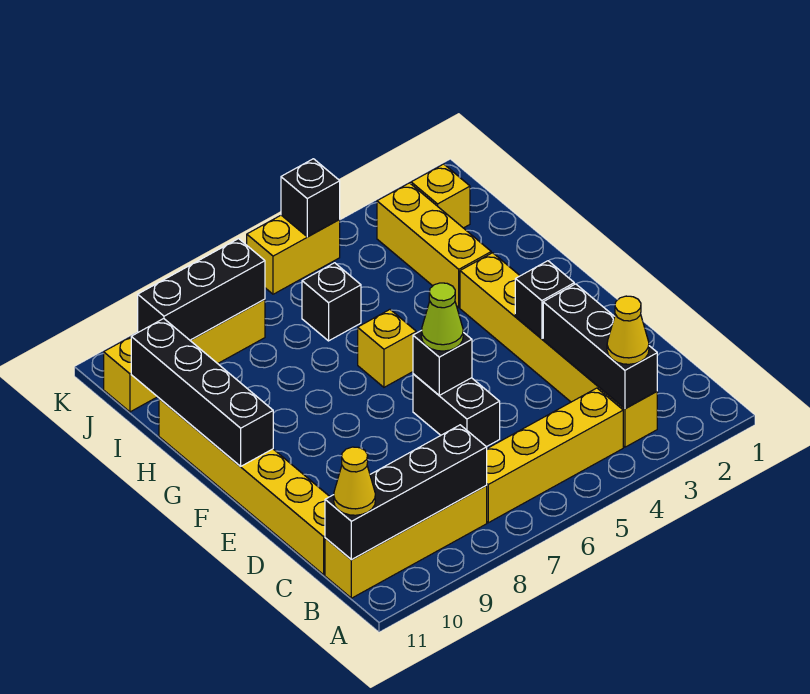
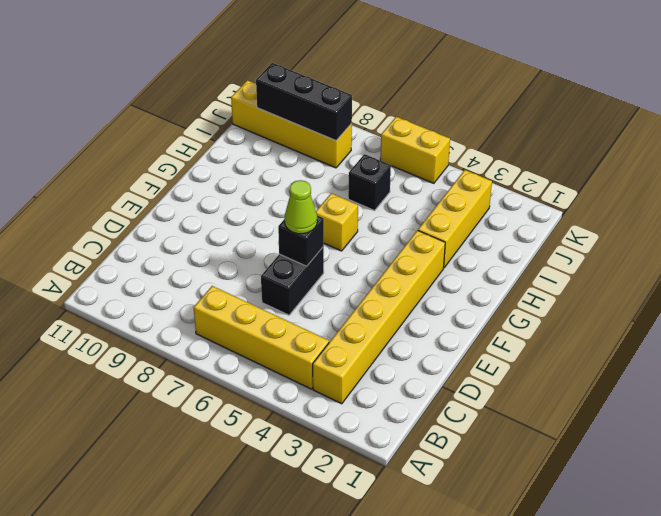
none -> yellow 1x4 brick [325,486,487,598]
none -> yellow 1x6 brick [159,398,330,575]
none -> yellow 1x1 brick [411,164,470,228]

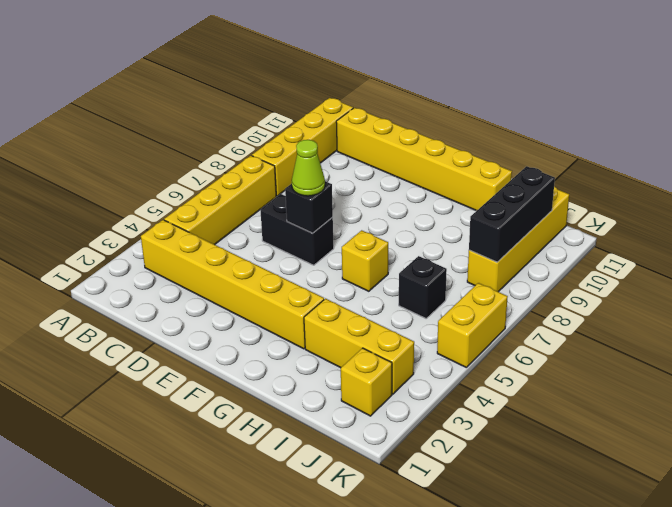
none -> black 1x3 brick [543,284,657,409]
none -> black 1x4 brick [325,425,487,560]
none -> black 1x1 brick [515,261,574,339]

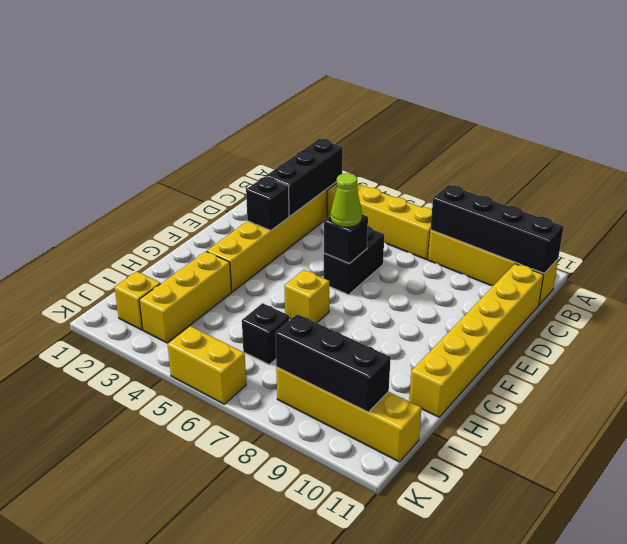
none -> black 1x4 brick [131,319,273,466]
none -> black 1x1 brick [281,159,340,237]
none -> yellow 1x1 cone [607,296,649,364]

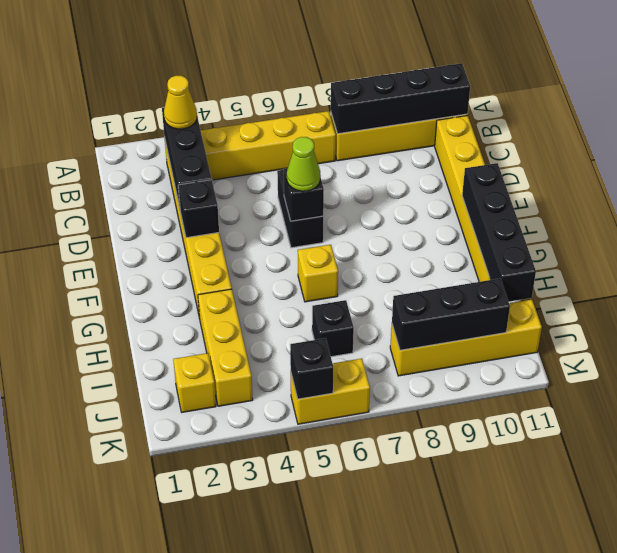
none -> yellow 1x1 cone [334,447,375,515]

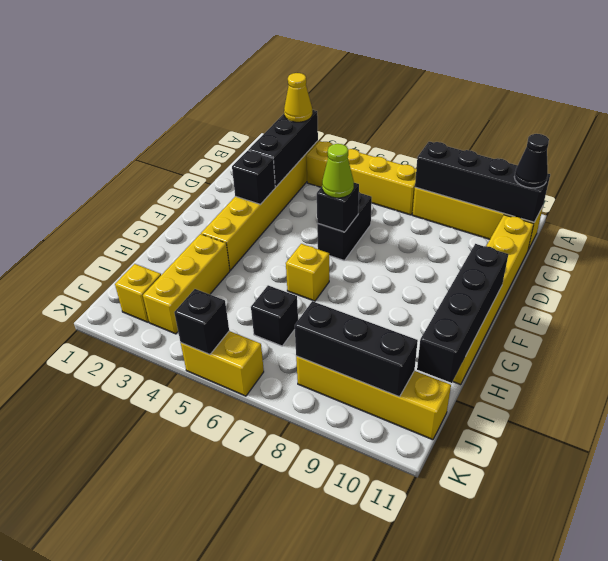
black 1x1 cone [514,134,549,188] -> yellow 1x1 cone [334,447,375,515]

